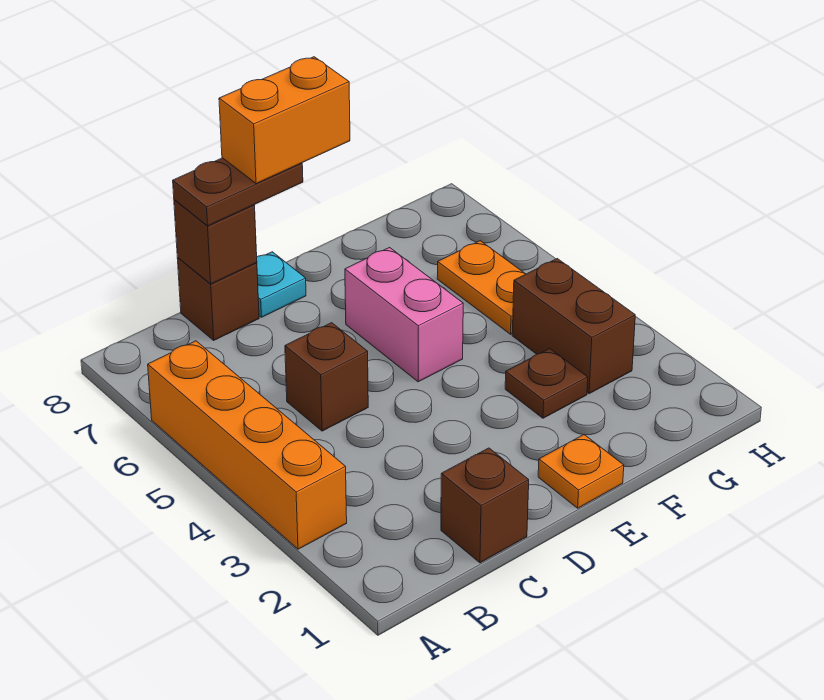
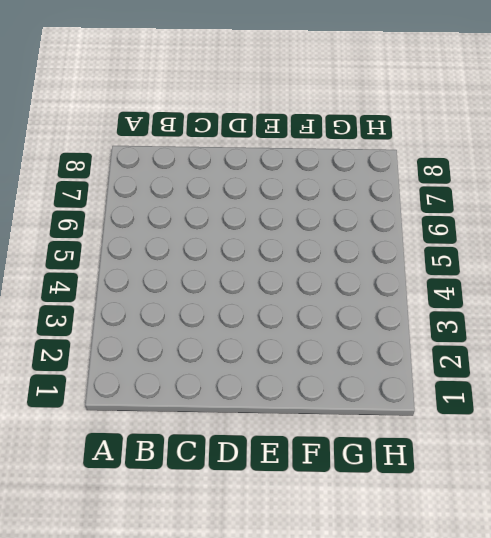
none -> orange 1x4 brick [148,341,347,549]
none -> brown 1x1 brick [441,448,529,563]
none -> brown 1x1 brick [285,323,368,431]

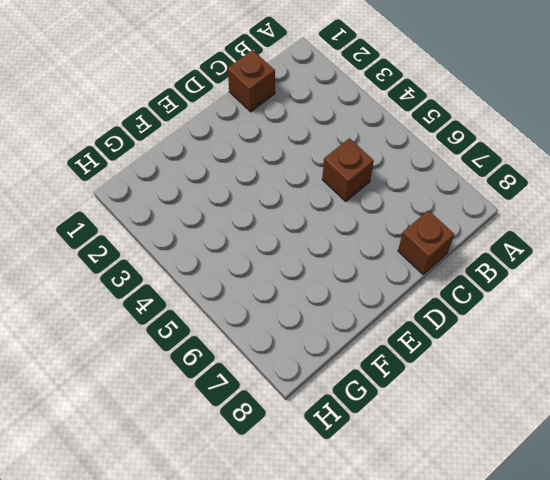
none -> orange 1x4 brick [148,341,347,549]
none -> cyan 1x1 plate [257,252,306,317]
none -> orange 1x1 plate [538,435,624,508]

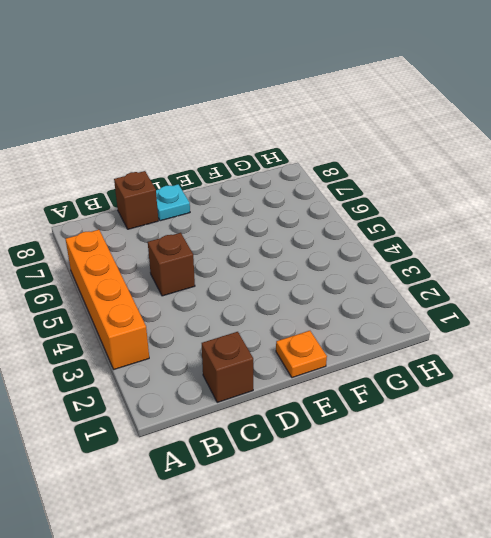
none -> pink 1x2 brick [345,248,463,382]
none -> brown 1x1 plate [505,348,588,418]
none -> brown 1x2 brick [512,259,635,394]

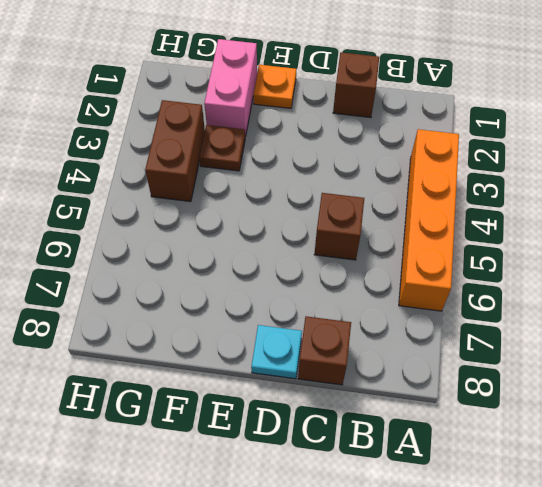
pink 1x2 brick [204,39,257,136] -> pink 1x2 brick moved to [345,248,463,382]
none -> orange 1x2 plate [437,241,525,334]
none -> brown 1x1 brick [174,200,257,284]
none -> brown 1x2 plate [173,158,303,226]

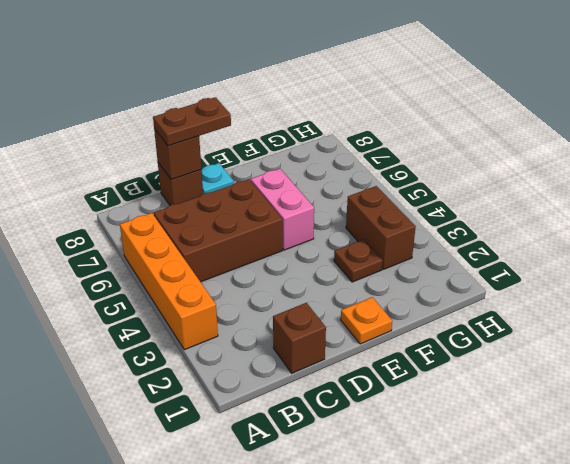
brown 2x3 brick [154,179,283,282] -> brown 1x1 brick [285,323,368,431]
none -> orange 1x2 plate [437,241,525,334]
none -> orange 1x2 brick [219,57,350,184]

